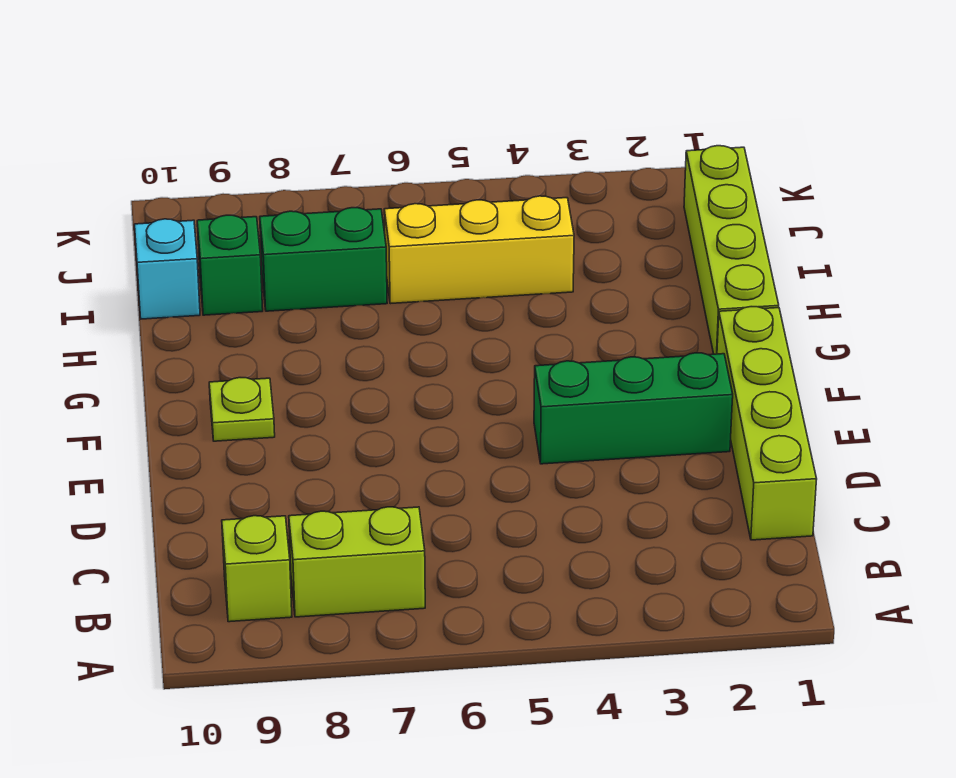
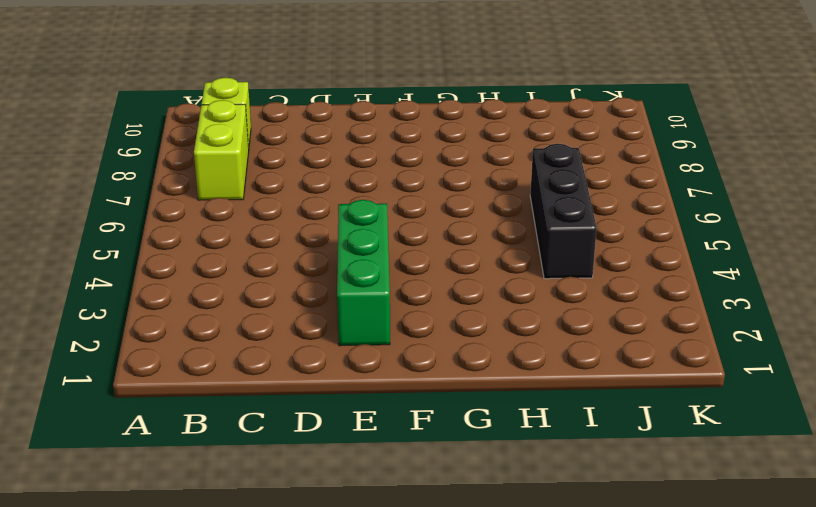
black 1x3 brick [530,144,597,279] -> yellow 1x3 brick [384,196,574,304]
none -> lime 1x4 brick [717,307,817,540]
none -> lime 1x1 plate [209,378,275,441]

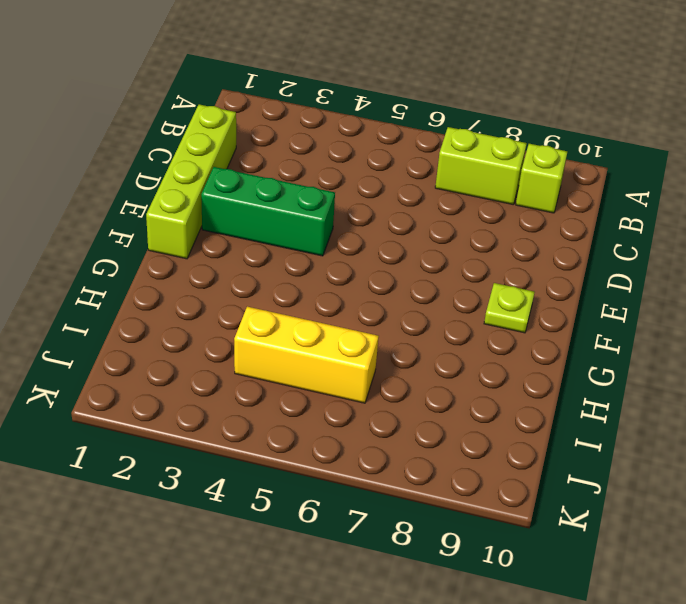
none -> lime 1x4 brick [684,146,779,354]
none -> green 1x2 brick [260,208,387,311]

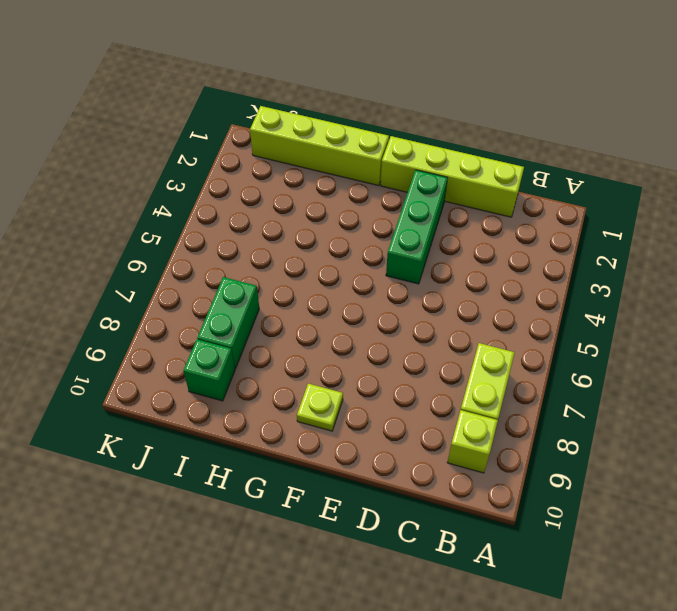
none -> yellow 1x3 brick [384,196,574,304]
none -> cyan 1x1 brick [135,219,200,319]

